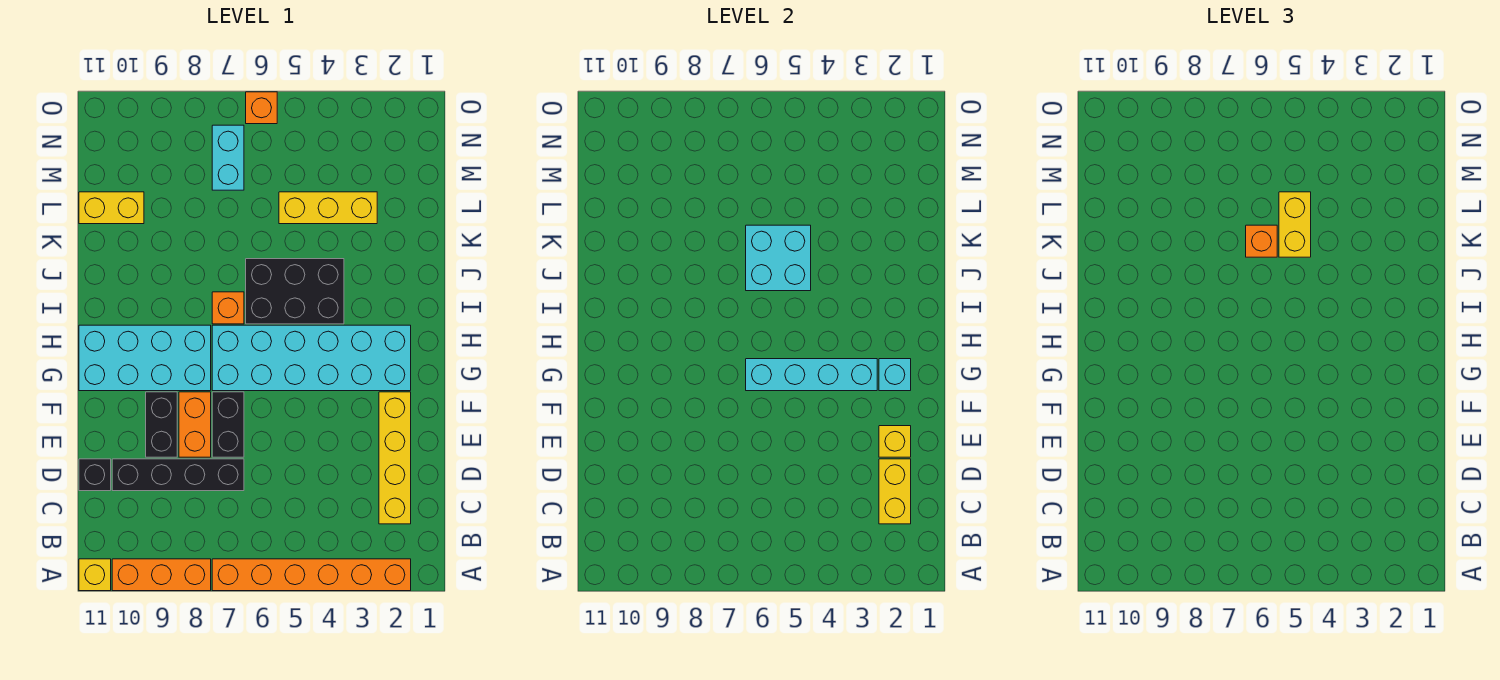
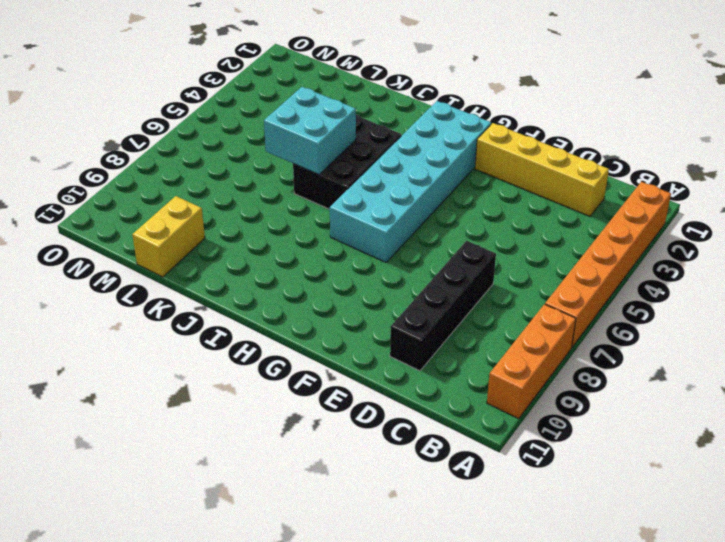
none -> yellow 1x1 brick [79,559,111,591]
none -> black 1x1 brick [79,459,111,491]
none -> black 1x2 brick [212,392,244,457]

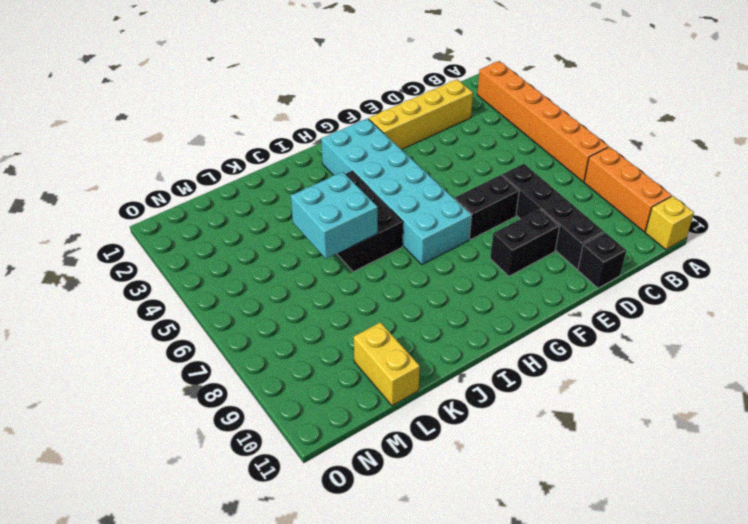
none -> orange 1x2 brick [179,392,211,457]
none -> cyan 2x4 brick [79,325,211,391]
none -> orange 1x1 brick [212,292,244,324]

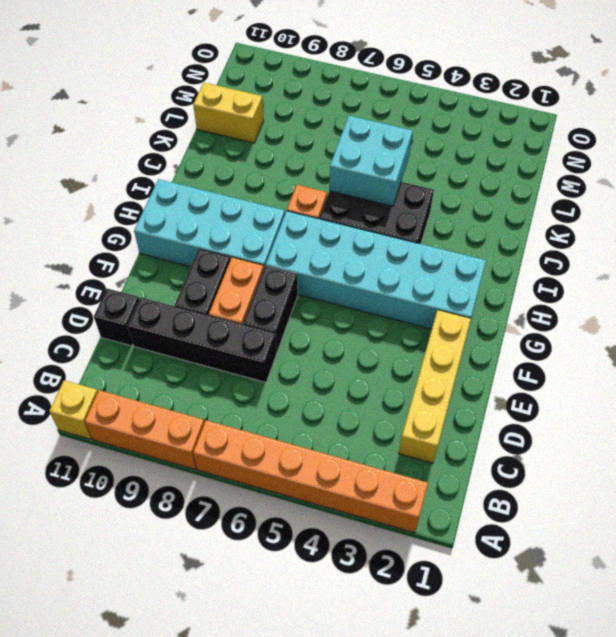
none -> yellow 1x3 brick [279,192,377,224]
none -> cyan 1x2 brick [212,125,244,190]
none -> orange 1x1 brick [246,92,277,124]

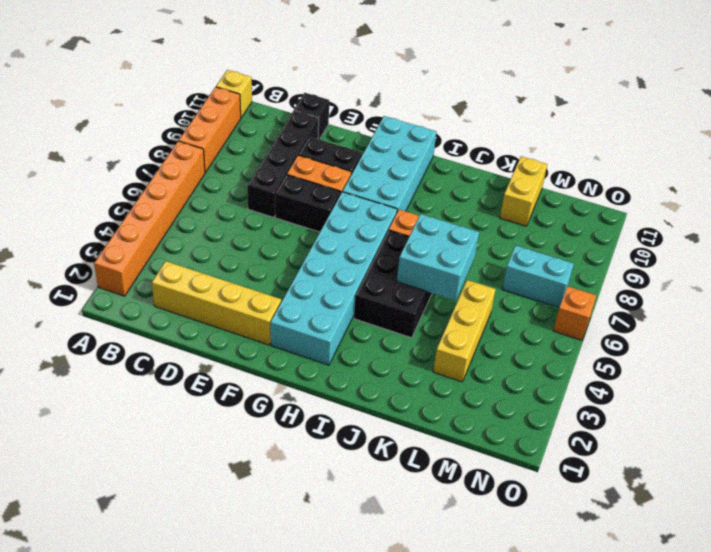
none -> yellow 1x2 brick [879,459,911,524]
none -> yellow 1x1 brick [879,426,911,457]
none -> cyan 1x1 brick [879,359,911,391]

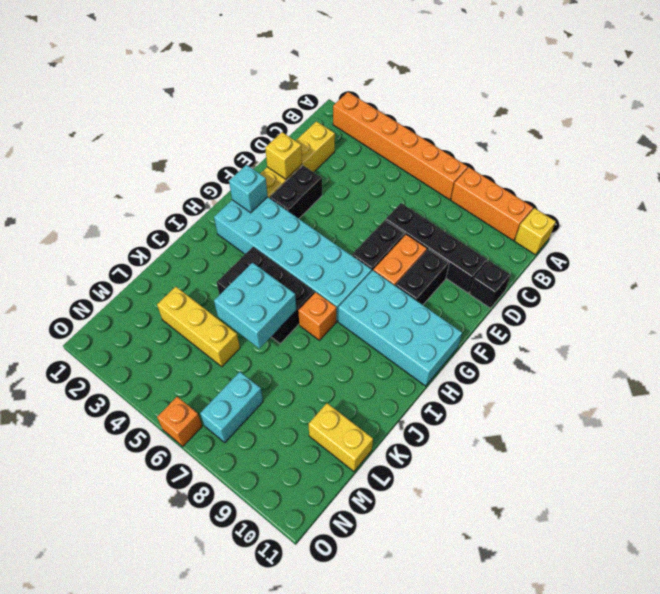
black 1x2 brick [270,165,322,218] -> none
none -> yellow 1x2 brick [879,459,911,524]
none -> cyan 1x4 brick [746,359,877,391]
none -> yellow 1x2 brick [1279,192,1311,257]

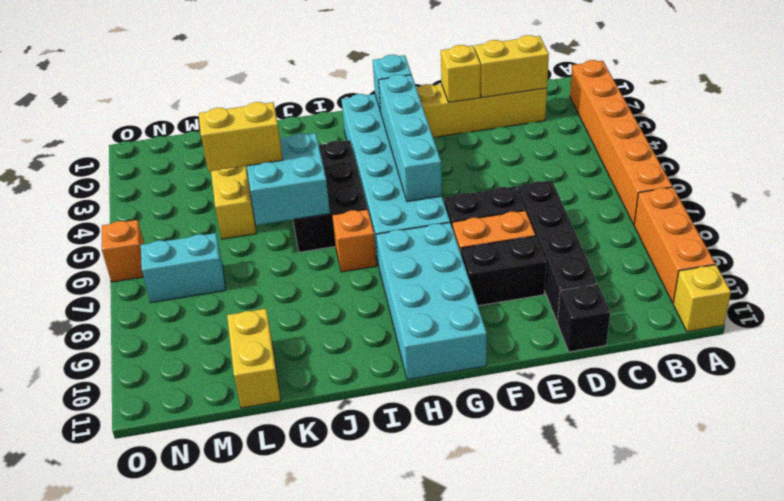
none -> orange 1x1 brick [1246,225,1277,257]

